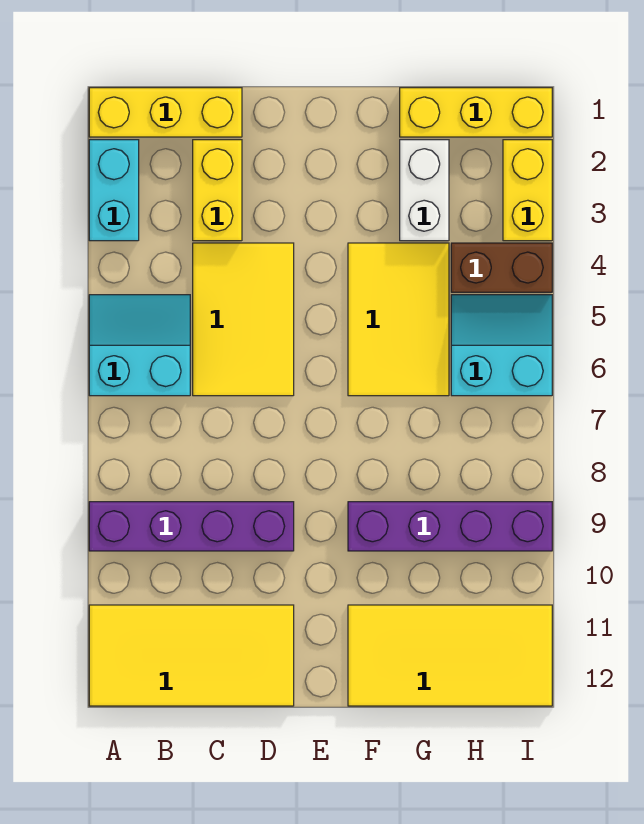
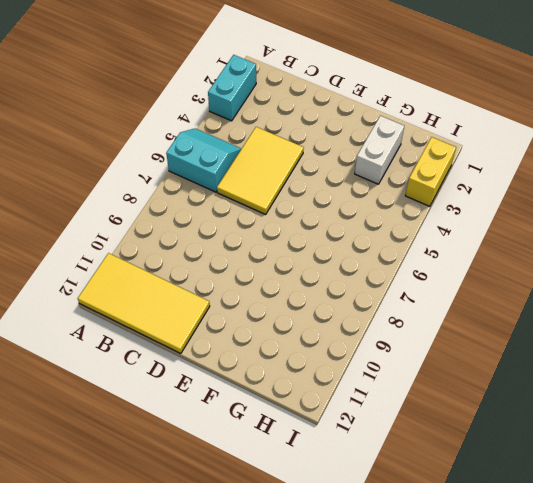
none -> yellow 1x3 brick [89,88,242,137]
none -> purple 1x4 brick [89,502,294,551]
none -> yellow 1x2 brick [193,140,242,241]

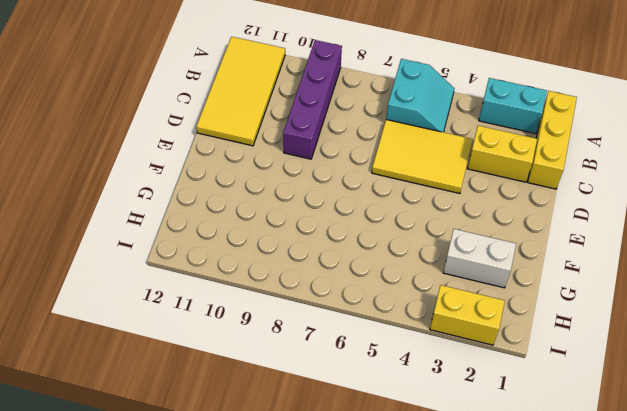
none -> yellow 2x3 tile [348,243,449,396]
none -> purple 1x4 brick [348,502,552,551]
none -> yellow 2x4 tile [348,605,552,706]

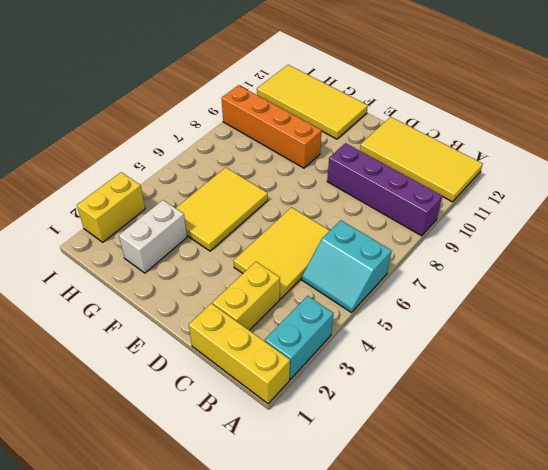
orange 1x4 brick [222,85,322,168] -> purple 1x4 brick [348,502,552,551]
none -> yellow 1x3 brick [400,88,552,137]
none -> brown 1x2 brick [451,243,552,292]
none -> cyan 2x2 slope [451,295,552,396]

